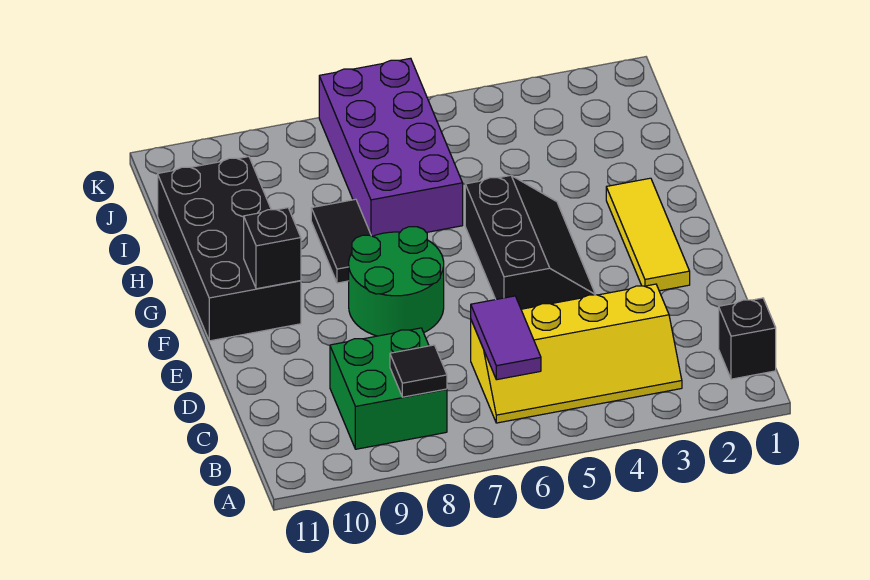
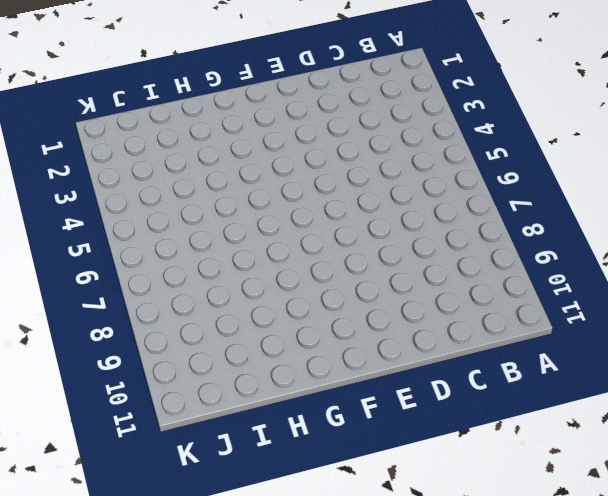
none -> black 1x1 brick [719,298,776,379]
none -> yellow 2x4 slope [471,284,682,423]
none -> green 2x2 brick [330,328,447,449]

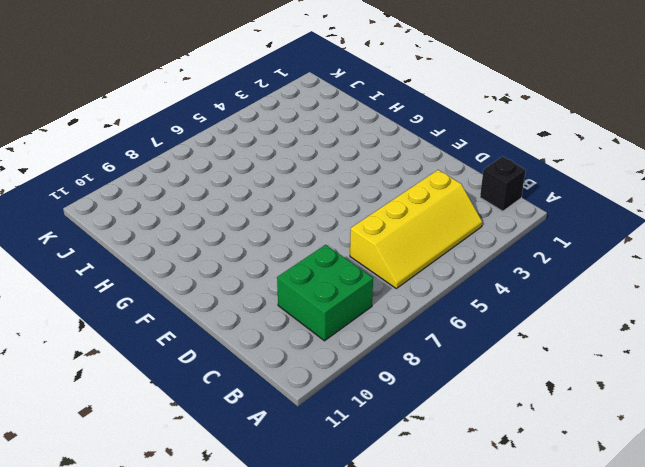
none -> yellow 1x3 tile [606,178,690,291]
none -> black 2x3 slope [465,175,595,309]
none -> green 2x2 round brick [349,227,444,336]

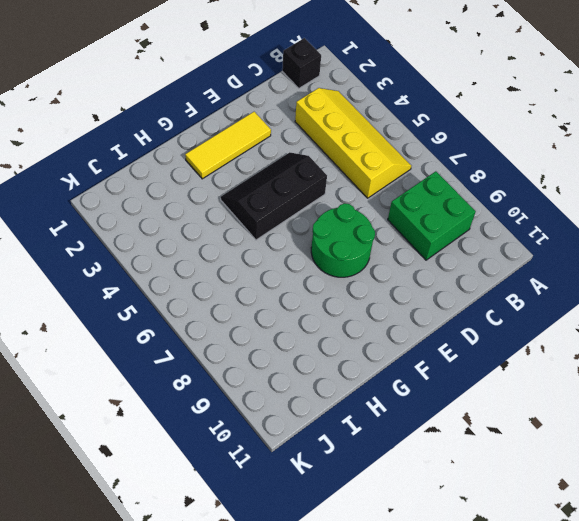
none -> black 2x4 brick [158,157,301,341]
none -> black 1x2 tile [311,199,371,283]
none -> purple 2x4 brick [319,58,463,236]

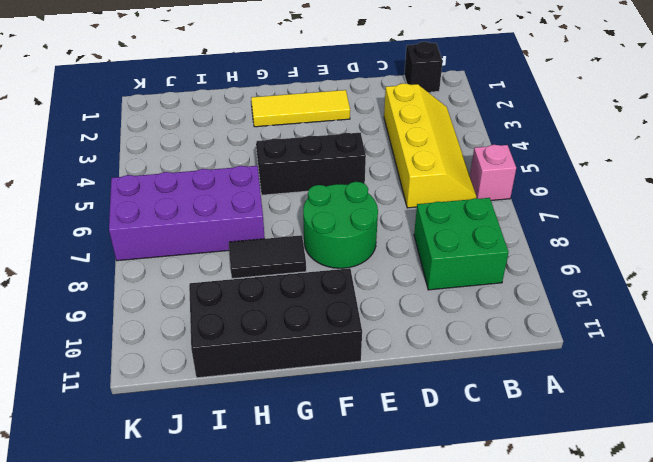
pink 1x1 brick [470,145,516,200] -> none
none -> purple 1x2 tile [471,296,541,380]
none -> black 1x1 tile [390,345,447,397]
none -> black 1x1 brick [244,208,301,289]

